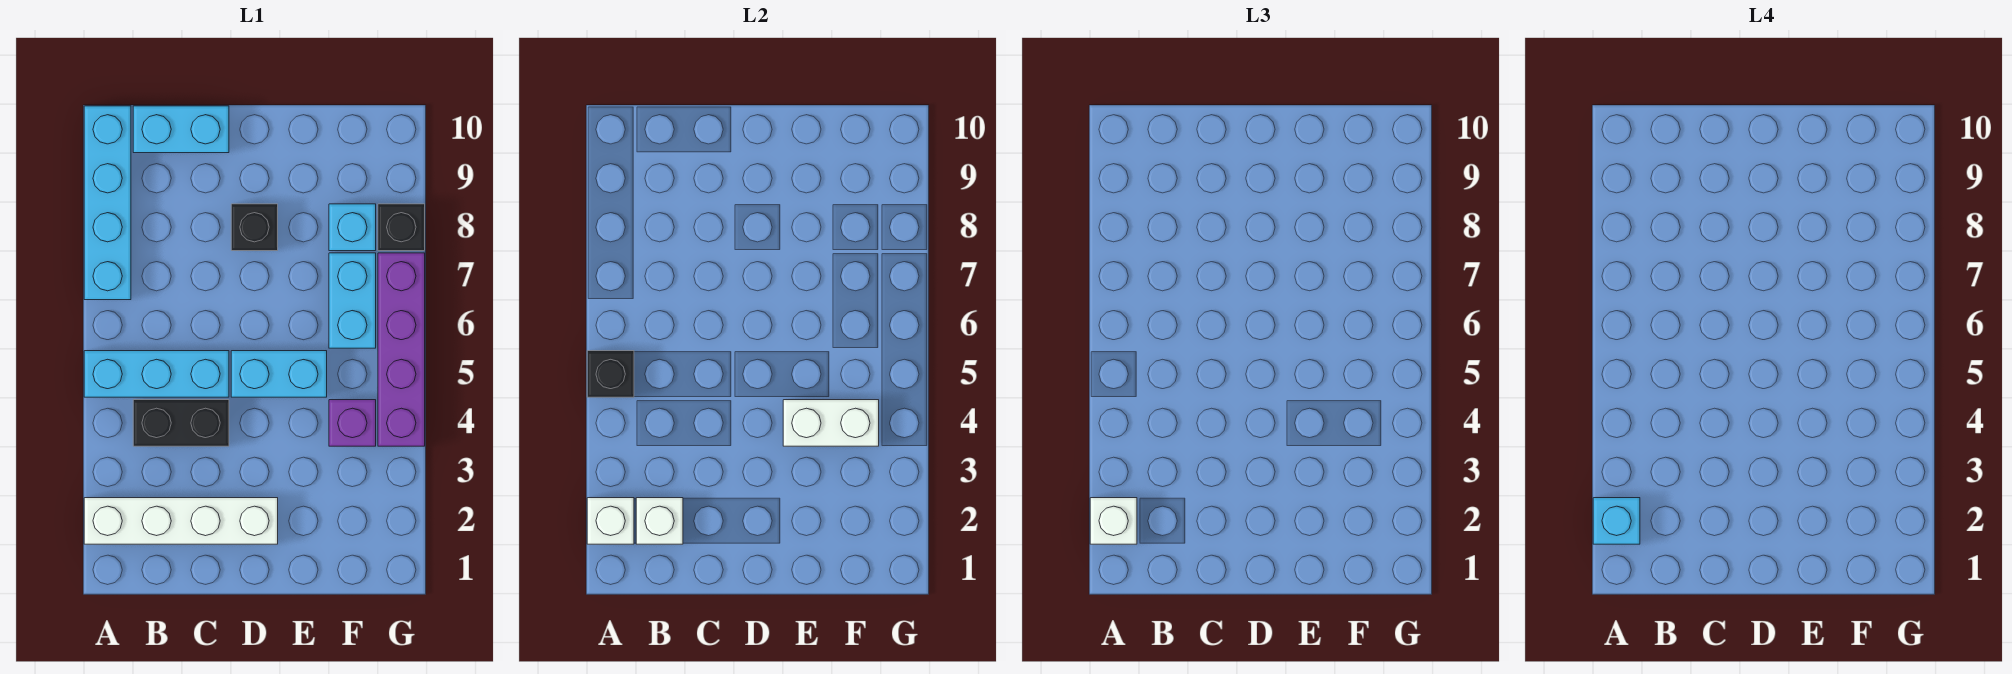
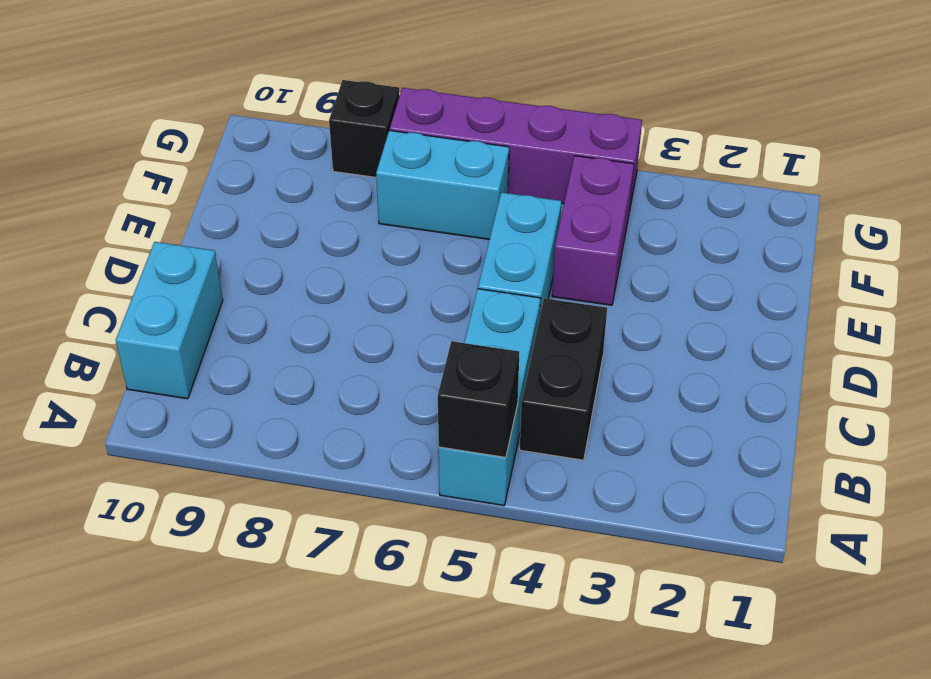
purple 1x2 brick [552,156,634,305] -> purple 1x1 brick [329,400,376,446]
none -> white 1x4 brick [84,498,278,544]
none -> cyan 1x4 brick [84,106,131,300]
none -> black 1x1 brick [231,204,278,251]

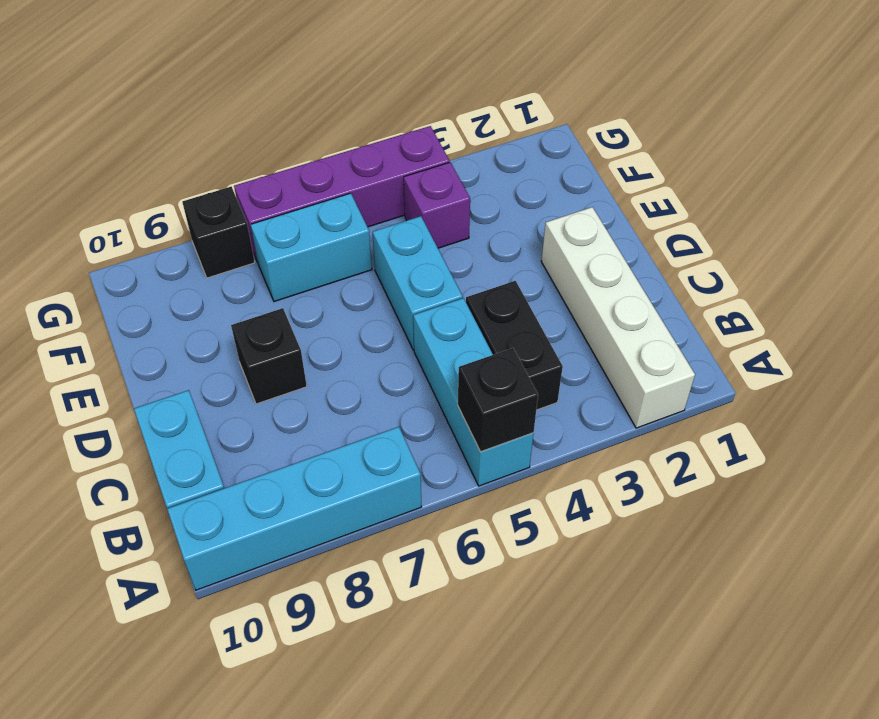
none -> cyan 1x1 brick [329,204,376,251]
none -> white 1x1 brick [587,498,634,544]
none -> white 1x1 brick [636,498,683,544]

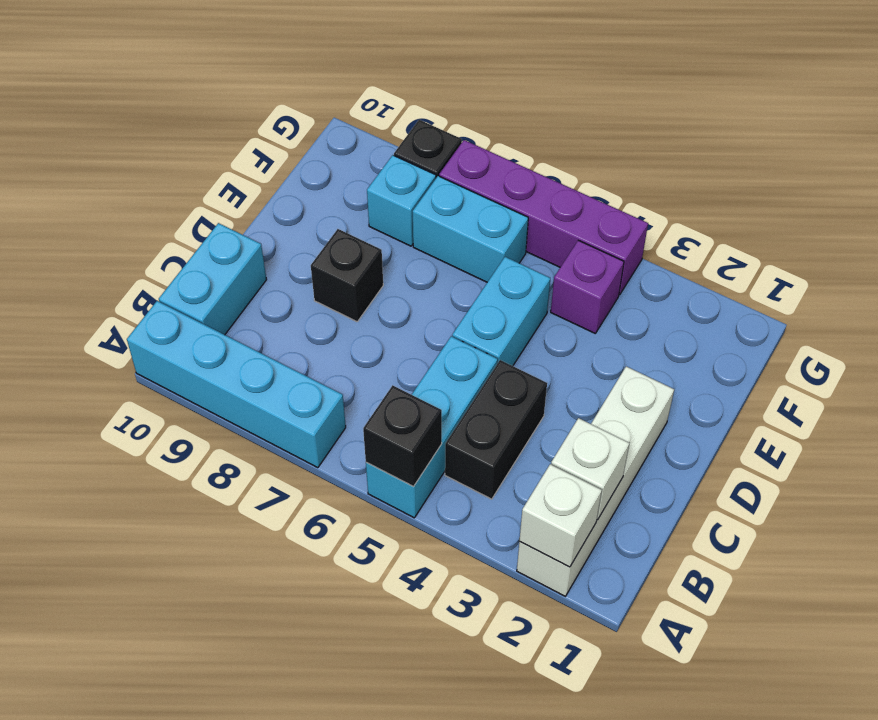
none -> white 1x2 brick [783,400,879,446]
none -> white 1x1 brick [1090,498,1137,544]
none -> cyan 1x1 brick [1593,498,1640,544]

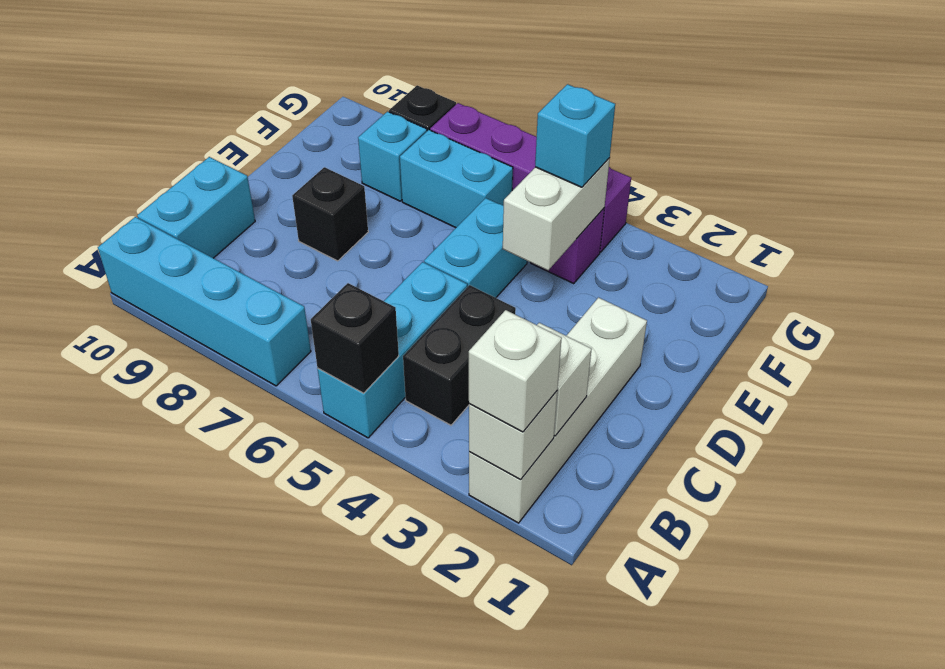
cyan 1x1 brick [535,84,615,187] -> cyan 1x1 brick moved to [1593,498,1640,544]

